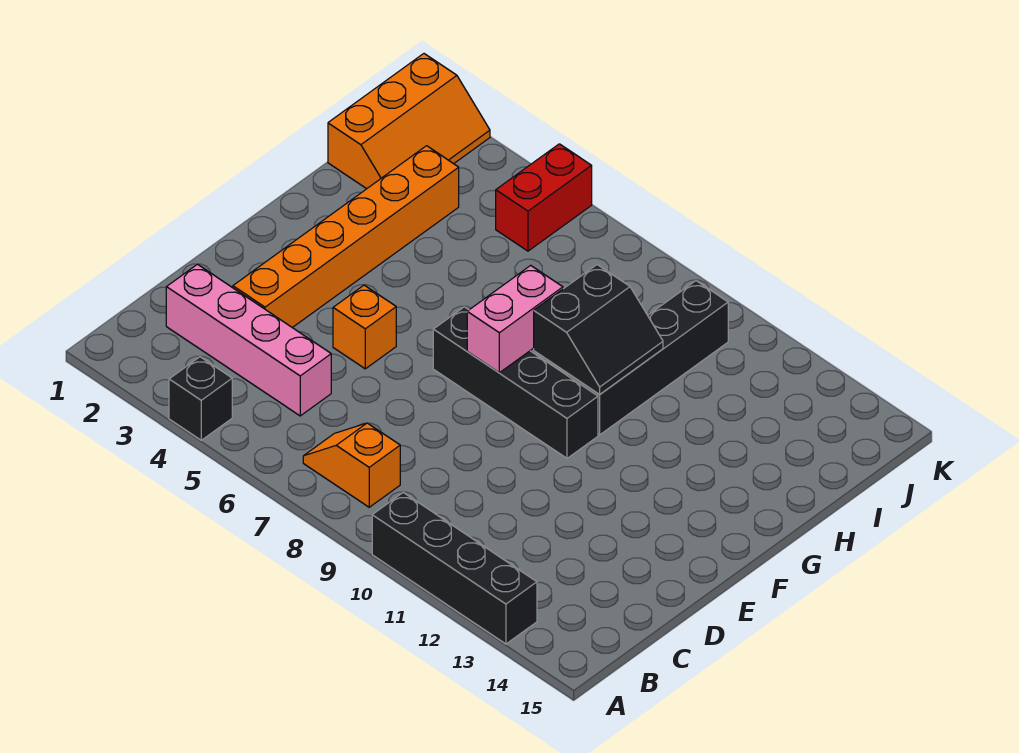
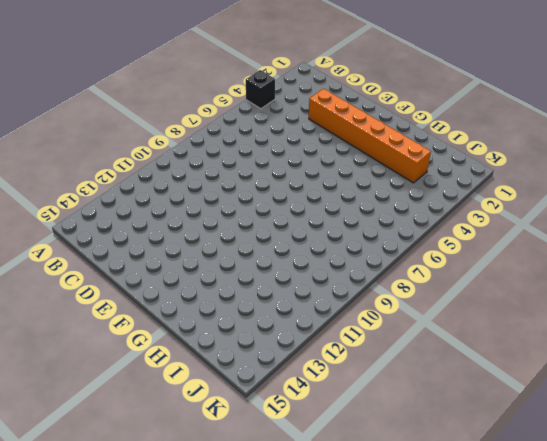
none -> black 1x4 brick [372,493,537,644]
none -> orange 1x2 slope [303,423,400,507]
none -> pink 1x4 brick [166,264,331,416]

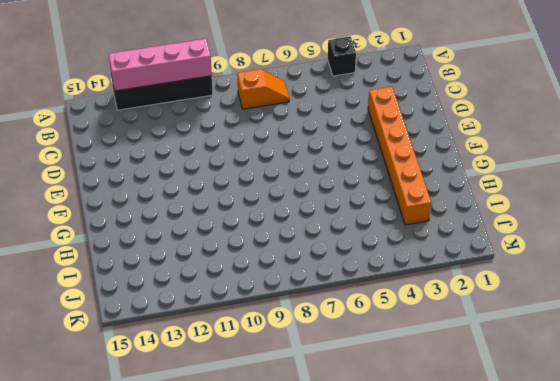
pink 1x4 brick [109,39,212,91] -> pink 1x4 brick moved to [166,264,331,416]
none -> orange 1x1 brick [333,285,396,369]
none -> black 1x4 brick [433,307,598,458]
none -> black 1x4 brick [567,281,728,435]

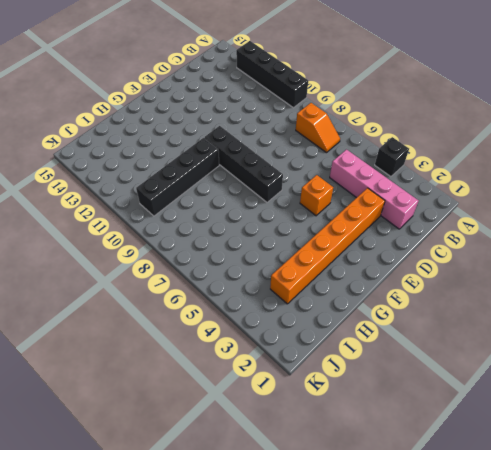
none -> orange 2x3 slope [328,54,490,189]
none -> red 1x2 brick [496,144,592,251]
none -> pink 1x2 brick [467,265,563,373]

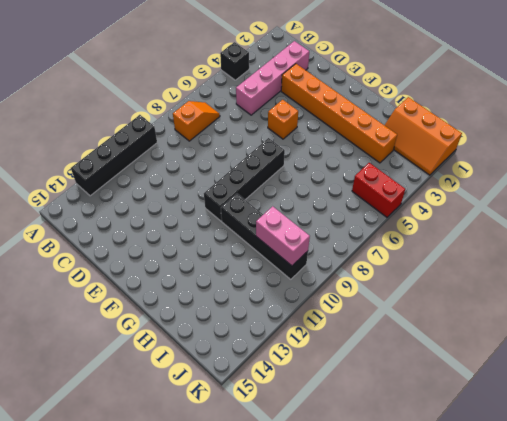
pink 1x2 brick [256,206,310,266] -> pink 1x2 brick moved to [467,265,563,373]
none -> black 2x2 slope [534,265,663,395]

